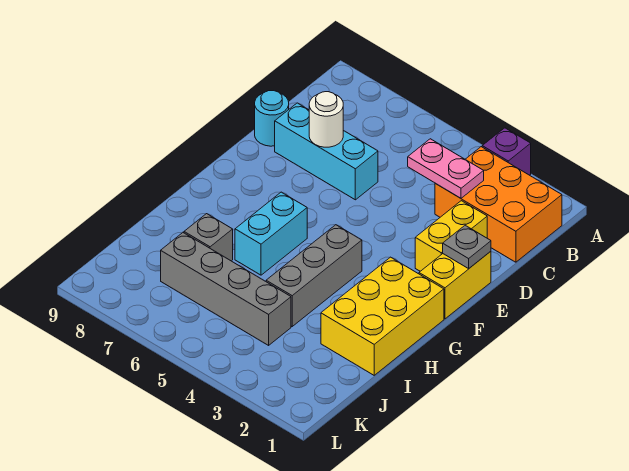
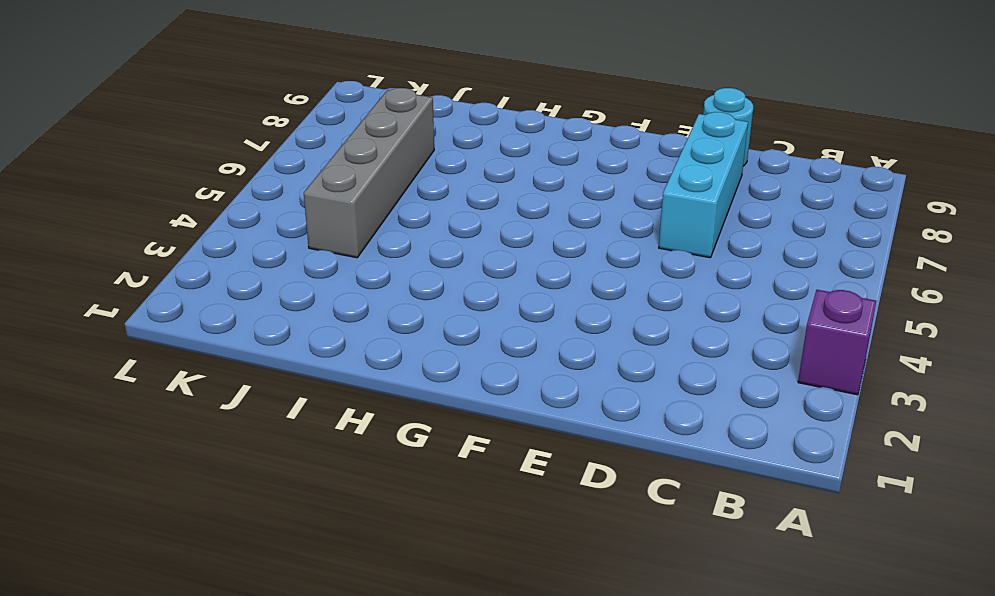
none -> orange 2x3 brick [435,147,562,262]
none -> yellow 1x2 brick [415,201,487,271]
none -> yellow 1x2 brick [419,251,491,319]

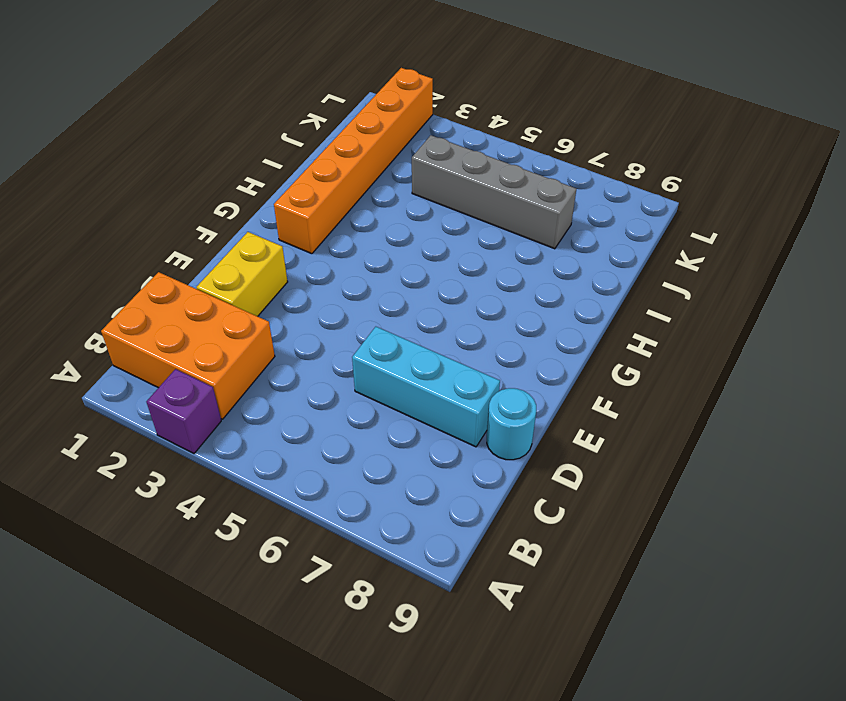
orange 1x6 brick [274,68,433,254] -> yellow 2x3 brick [321,257,444,375]
none -> yellow 1x2 brick [419,251,491,319]
none -> grey 1x3 brick [266,225,362,326]
none -> cyan 1x2 brick [235,192,307,275]

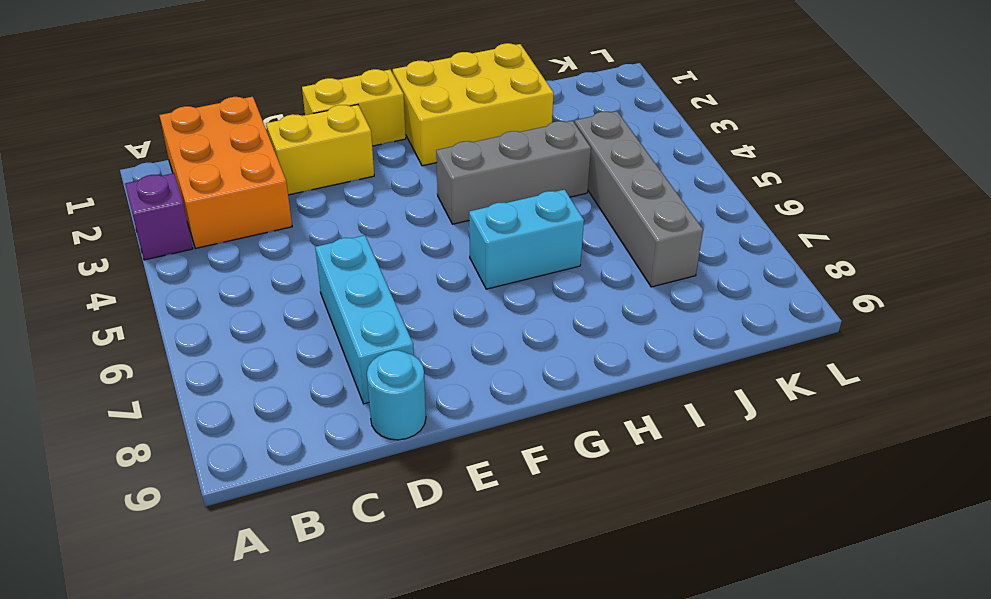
none -> grey 1x1 brick [184,214,233,261]
none -> pink 1x2 plate [408,139,484,198]
none -> white 1x1 round brick [309,92,343,147]

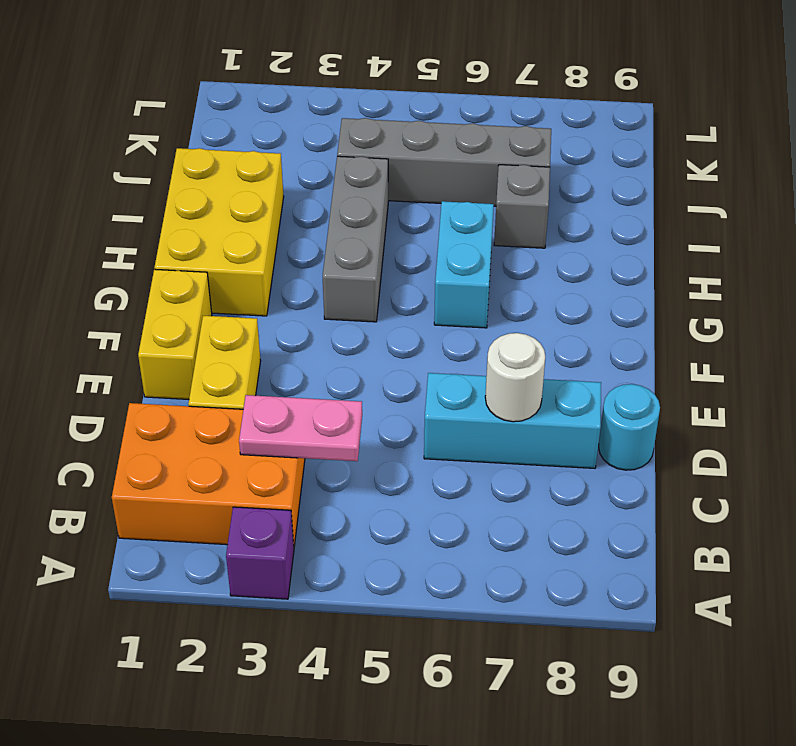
none -> grey 1x1 plate [443,225,491,269]

